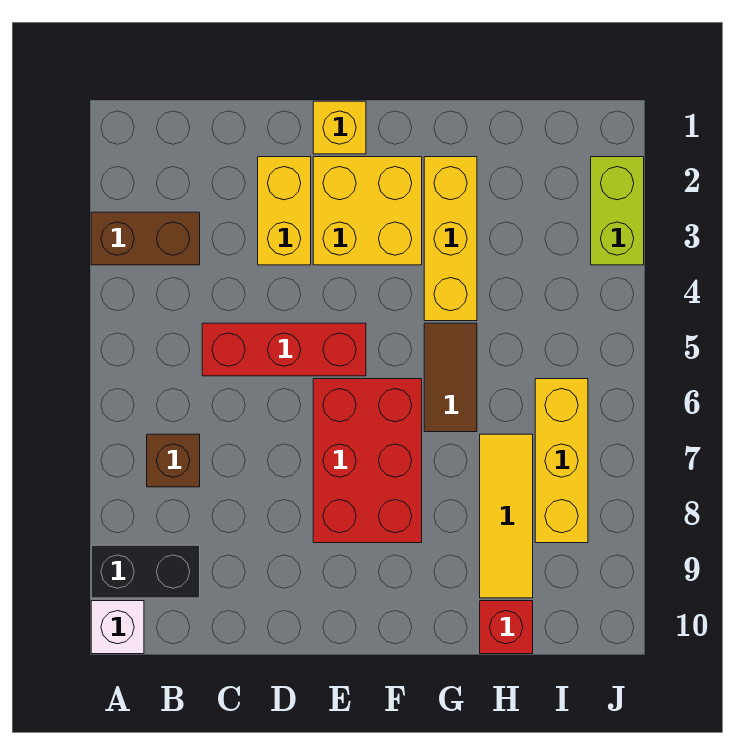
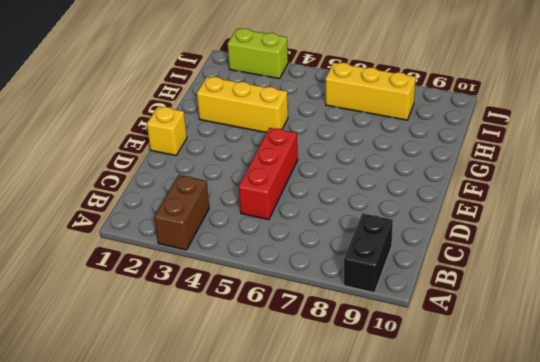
none -> white 1x1 brick [91,601,144,654]
none -> brown 1x1 brick [147,434,200,487]
none -> yellow 1x2 brick [258,157,311,265]

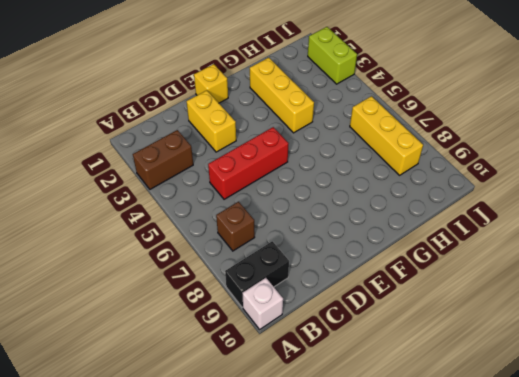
none -> yellow 2x2 brick [313,157,422,265]
none -> red 2x3 brick [313,379,422,543]
none -> brown 1x2 tile [424,323,477,432]

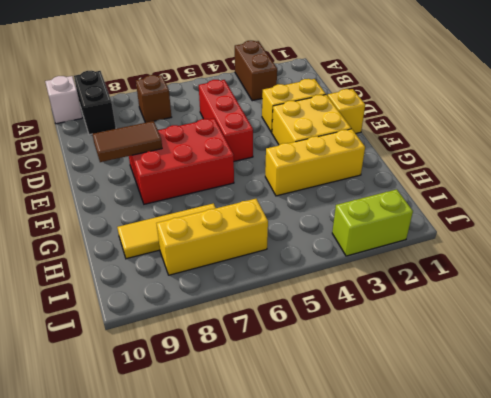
brown 1x2 tile [93,121,162,162] -> brown 1x2 tile moved to [424,323,477,432]
none -> red 1x1 brick [480,601,533,654]

